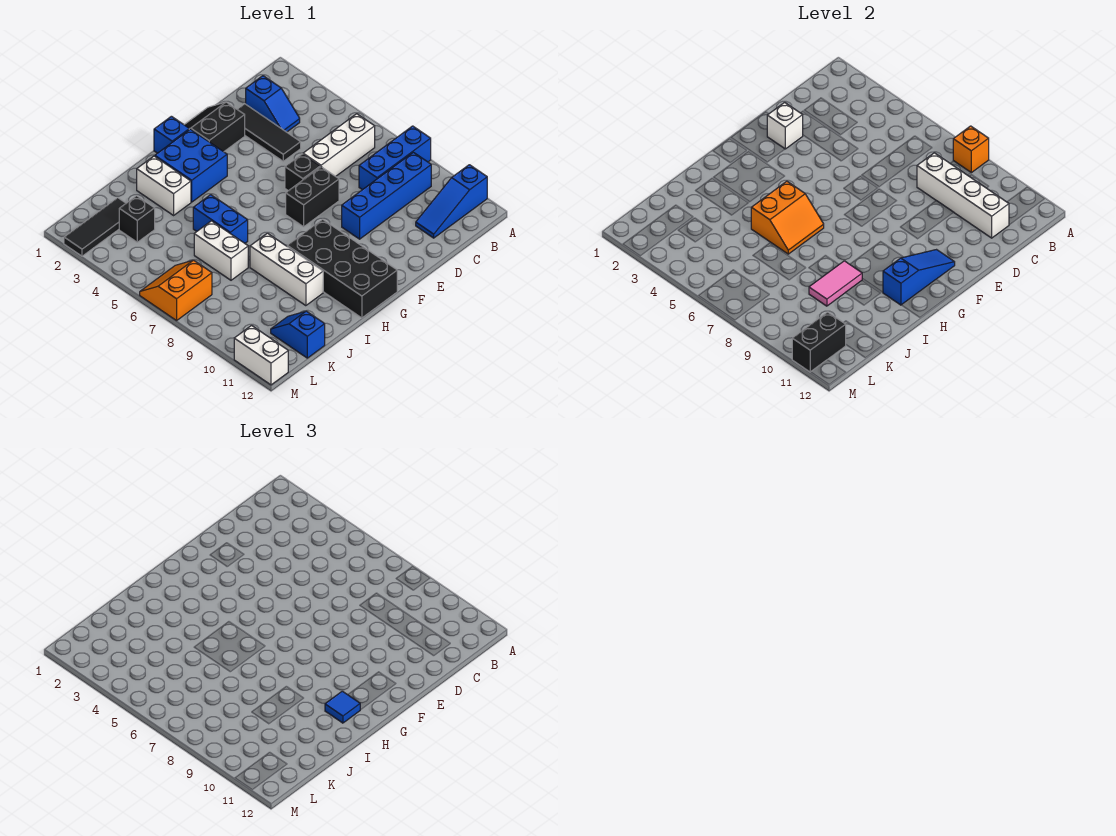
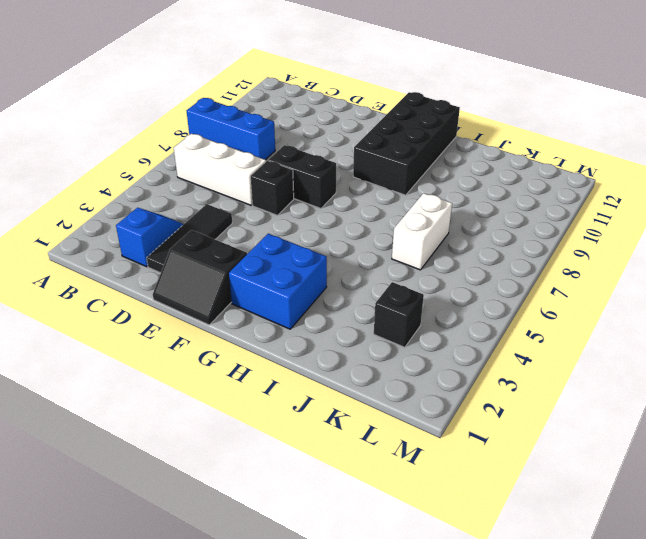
none -> blue 1x3 slope [416,165,487,238]
none -> blue 1x4 brick [342,152,431,239]
none -> blue 1x1 brick [154,116,189,153]

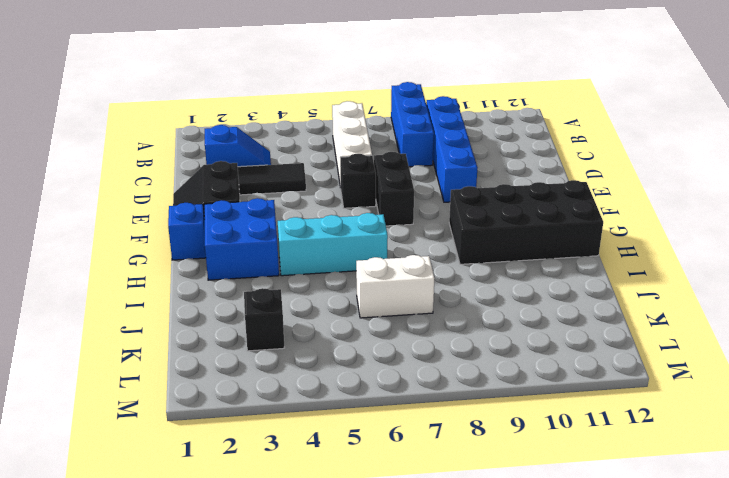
cyan 1x3 brick [278,213,388,276] -> none
none -> blue 1x3 slope [416,165,487,238]
none -> white 1x2 brick [137,156,191,215]
none -> blue 1x2 brick [193,195,248,243]

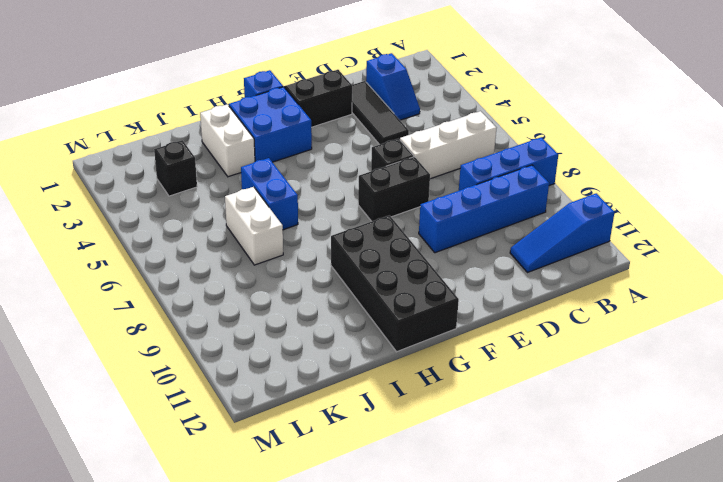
none -> white 1x3 brick [250,233,323,306]
none -> black 1x3 tile [64,198,126,256]
none -> blue 1x2 slope [271,311,325,358]

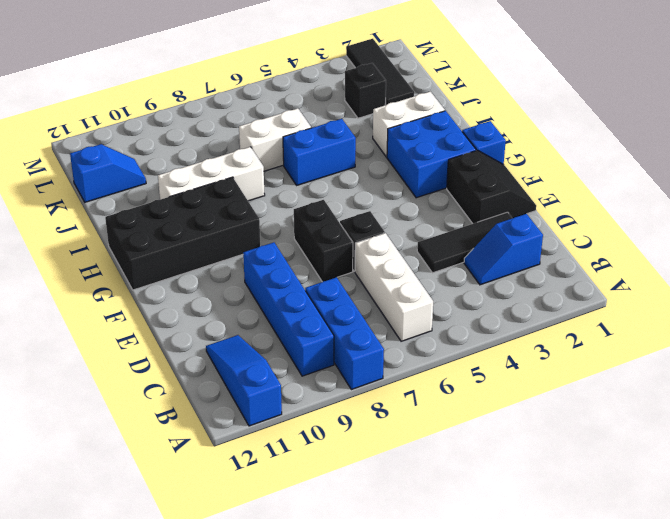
none -> orange 2x2 slope [140,260,212,321]
none -> white 1x2 brick [234,326,288,385]
none -> orange 1x1 brick [953,126,989,173]

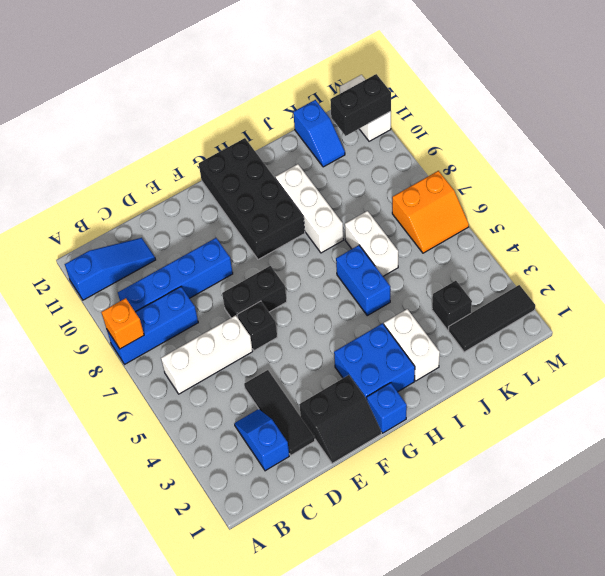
none -> white 1x4 brick [917,153,1009,238]
none -> white 1x1 brick [767,102,803,149]
none -> blue 1x3 slope [883,250,955,305]

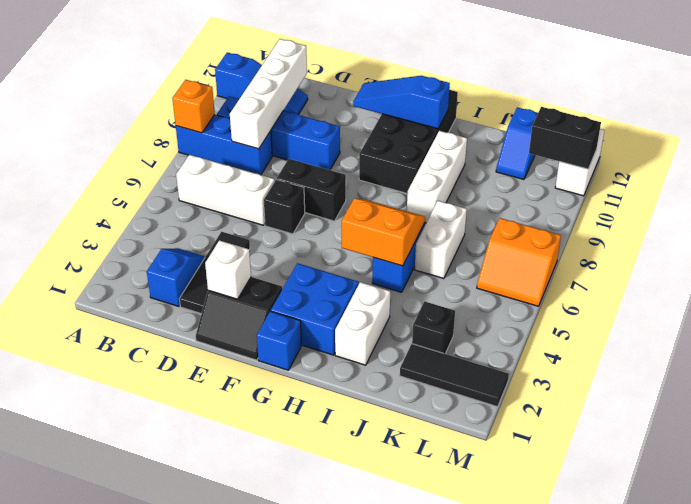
none -> pink 1x2 tile [809,261,862,306]
none -> blue 1x1 tile [325,691,360,723]

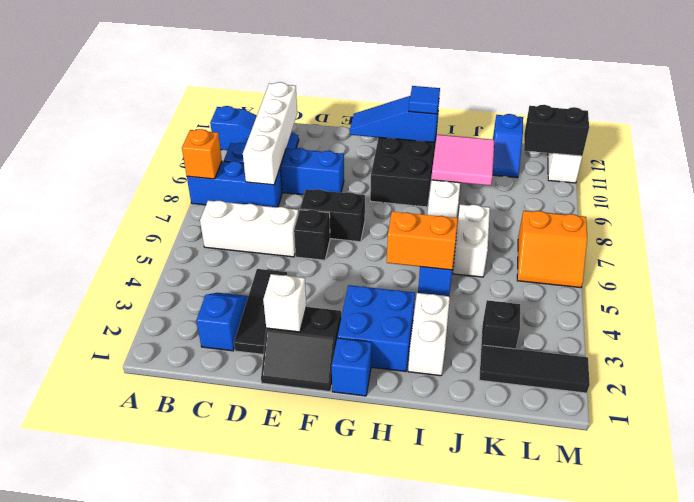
pink 2x2 tile [431,135,494,186] -> pink 1x2 tile [809,261,862,306]

